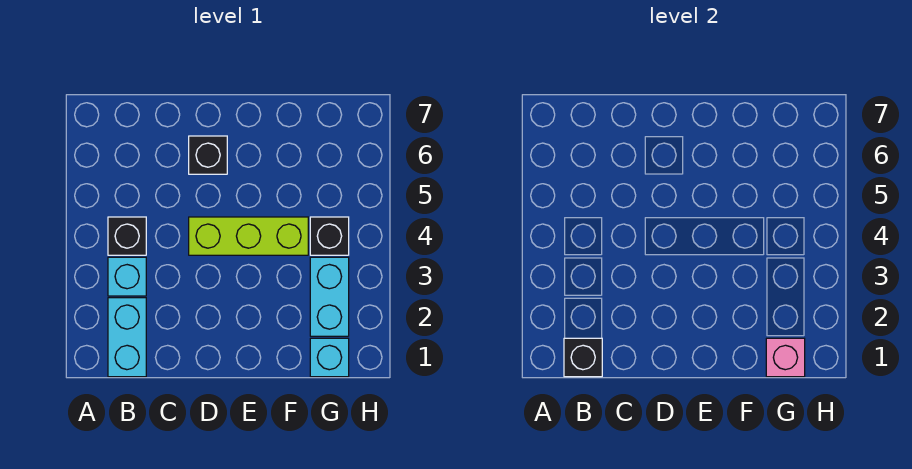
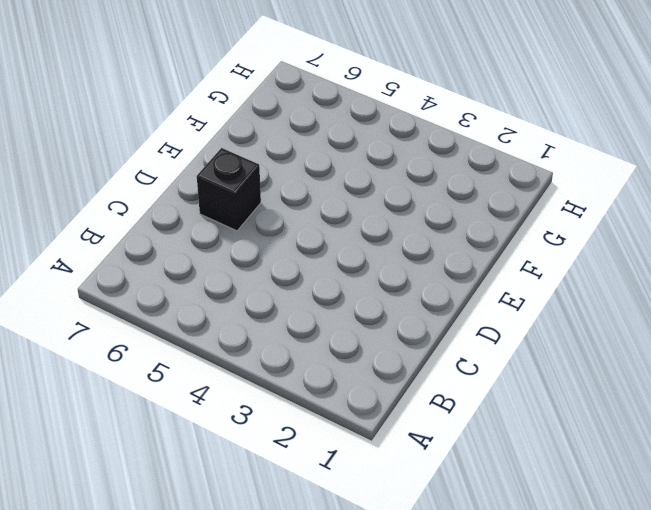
none -> cyan 1x2 brick [108,298,146,377]
none -> cyan 1x1 brick [108,257,146,296]

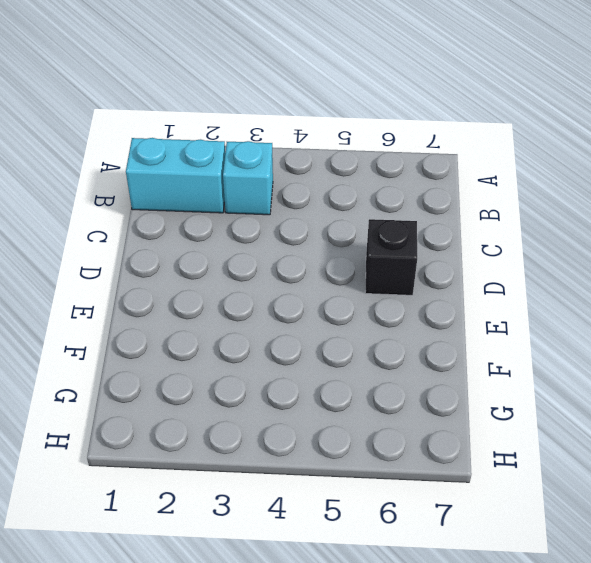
none -> black 1x1 brick [108,217,146,255]
none -> lime 1x3 brick [189,217,308,255]

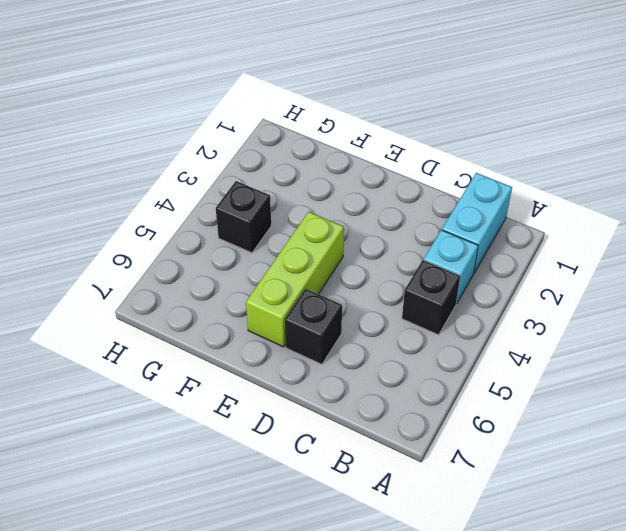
lime 1x3 brick [246,212,344,347] -> lime 1x3 brick turned to [189,217,308,255]
none -> cyan 1x1 brick [310,338,349,377]
none -> cyan 1x2 brick [310,257,349,336]

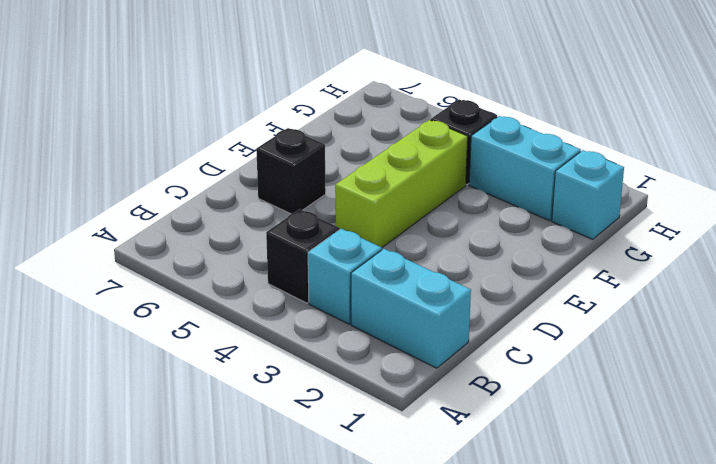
none -> black 1x1 brick [564,338,602,377]
none -> pink 1x1 brick [766,338,805,377]

